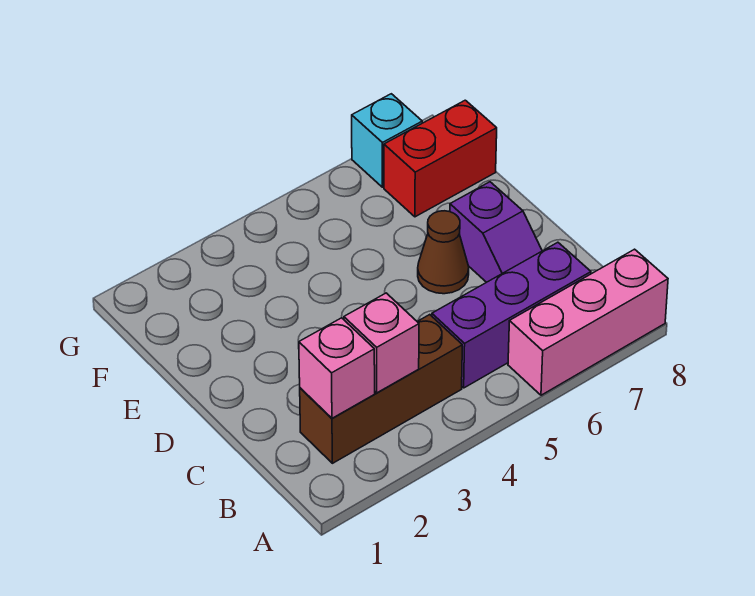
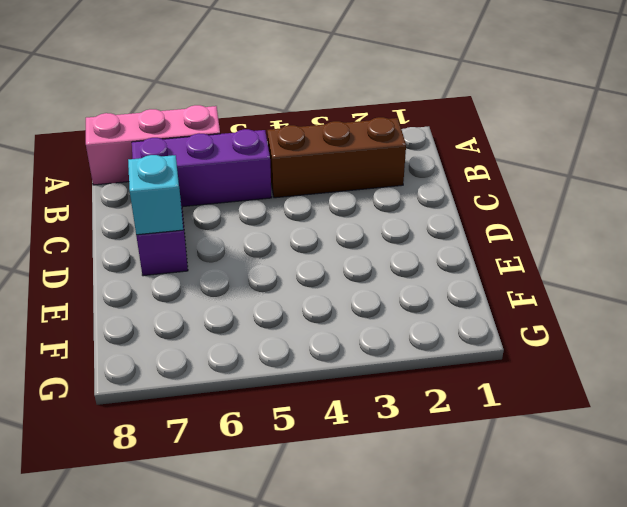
cyan 1x1 brick [128,155,183,235] -> cyan 1x1 brick moved to [352,94,422,187]
none -> brown 1x1 cone [418,211,469,294]
none -> red 1x2 brick [384,100,497,217]

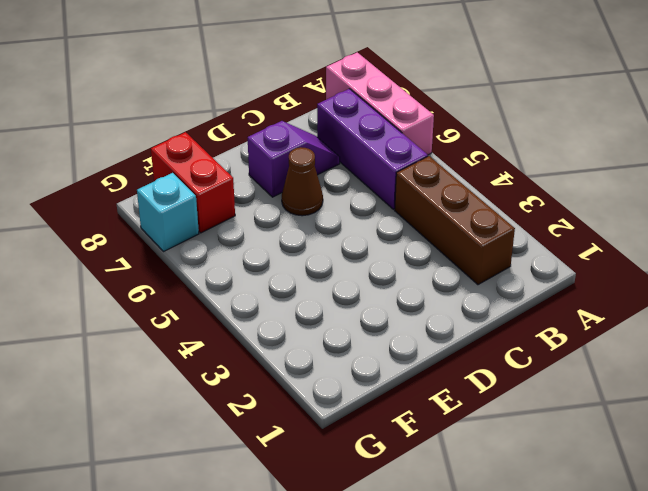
none -> pink 1x1 brick [299,318,375,418]
none -> pink 1x1 brick [344,293,419,393]

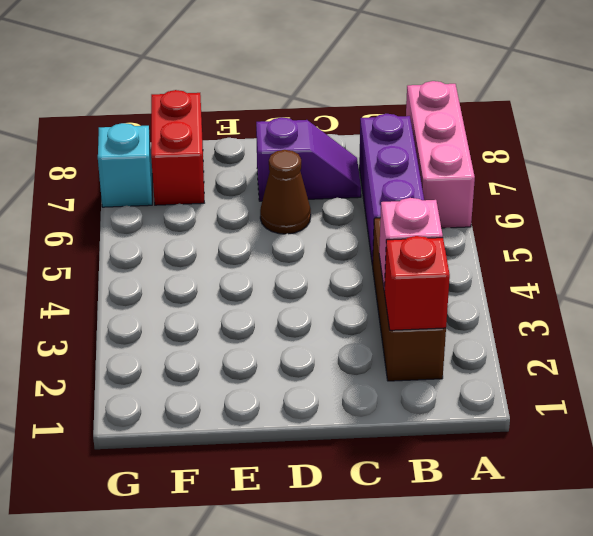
red 1x1 brick [384,236,450,330] -> pink 1x1 brick [299,318,375,418]

